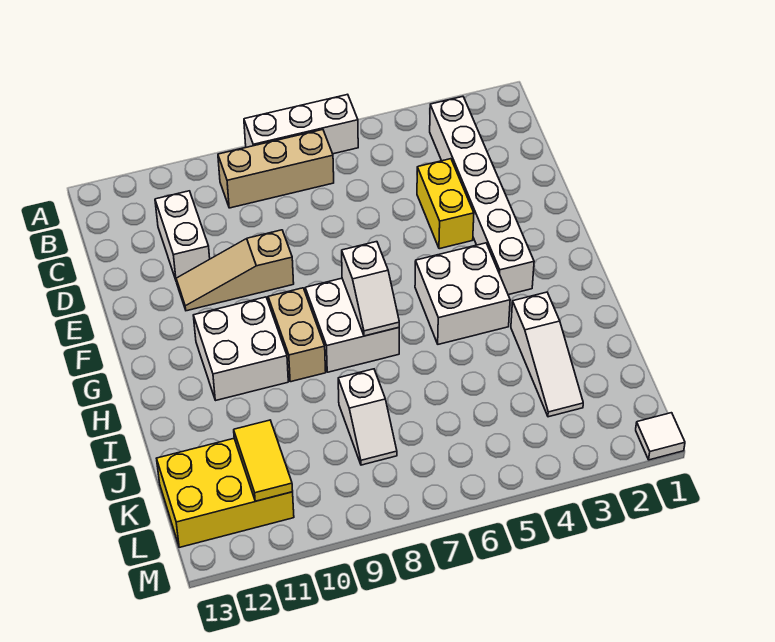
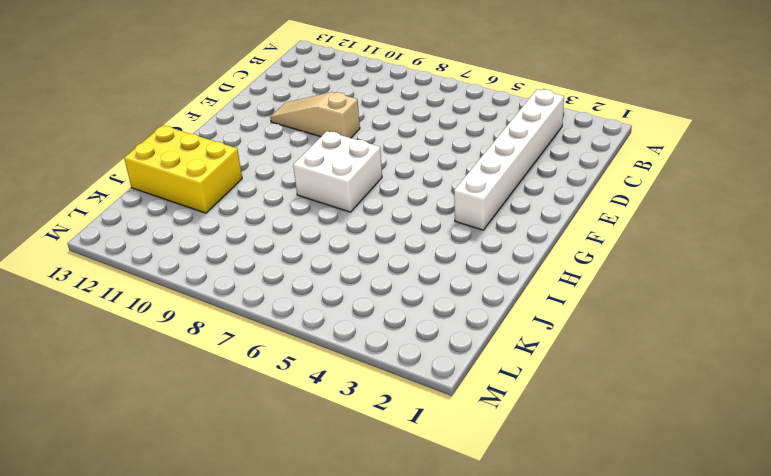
yellow 2x3 brick [124,125,242,213] -> yellow 2x3 brick moved to [156,439,294,547]
none -> white 1x3 brick [244,94,358,154]
none -> tan 1x3 brick [218,130,334,208]
none -> white 1x2 brick [155,191,210,280]

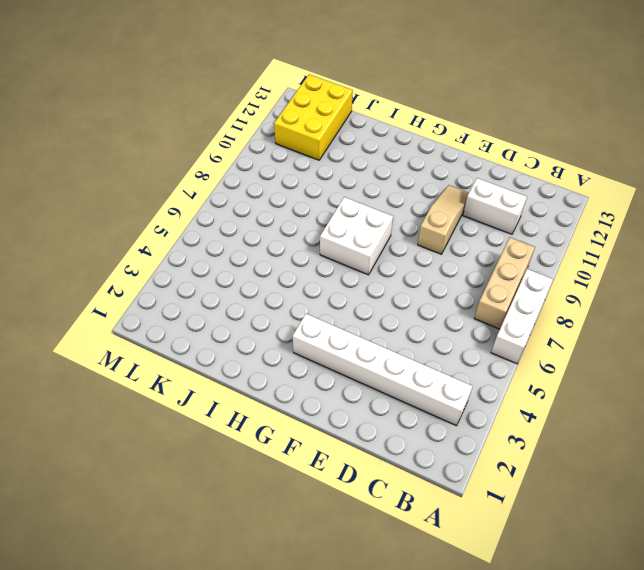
none -> yellow 1x2 brick [417,159,474,249]
none -> white 2x2 brick [415,243,510,344]
none -> tan 1x2 brick [268,288,326,382]

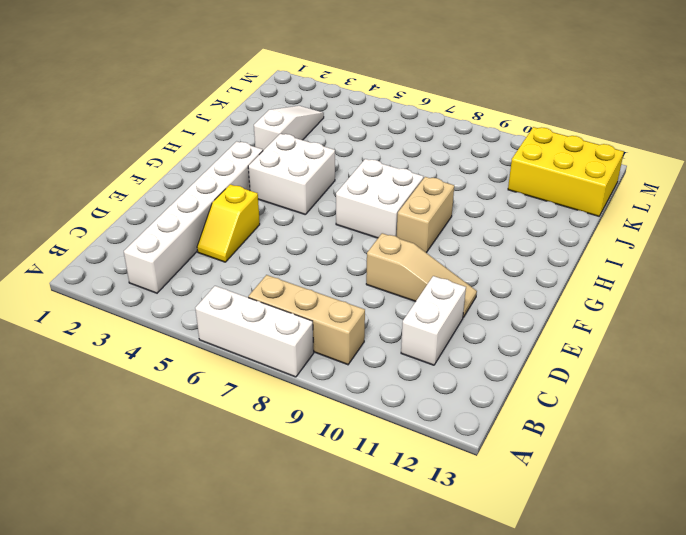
yellow 1x2 slope [197,184,260,262] -> yellow 1x2 brick [417,159,474,249]
none -> white 2x2 brick [193,297,288,400]
none -> white 1x2 slope [338,369,397,465]
none -> white 1x1 tile [636,413,685,460]

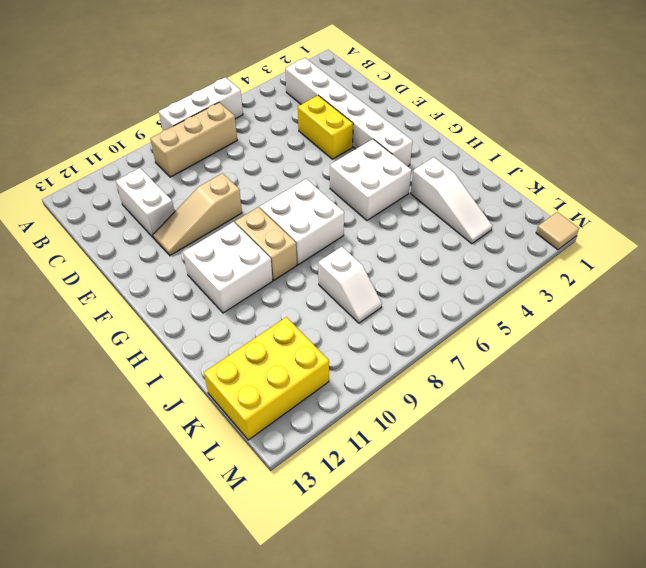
tan 1x1 tile [536,212,579,250] -> white 1x1 tile [636,413,685,460]
none -> white 1x2 slope [342,242,399,336]
none -> yellow 1x2 tile [234,420,293,501]

